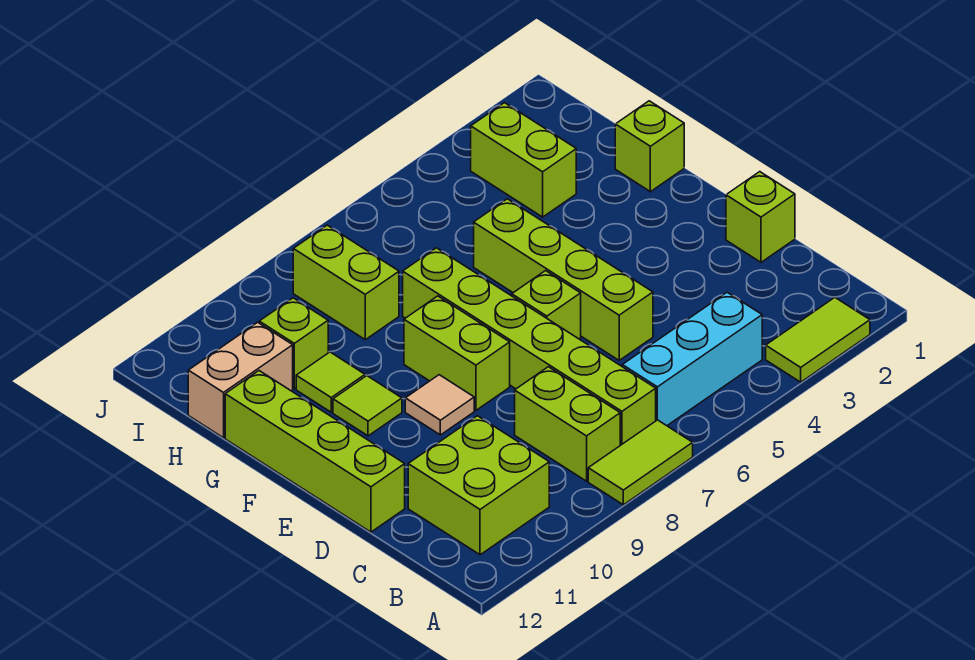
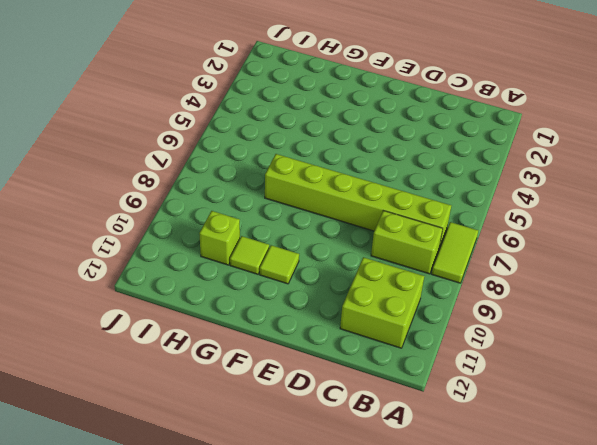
none -> lime 1x2 tile [766,298,870,382]
none -> cyan 1x3 brick [622,292,762,426]
none -> lime 1x1 brick [726,172,795,262]

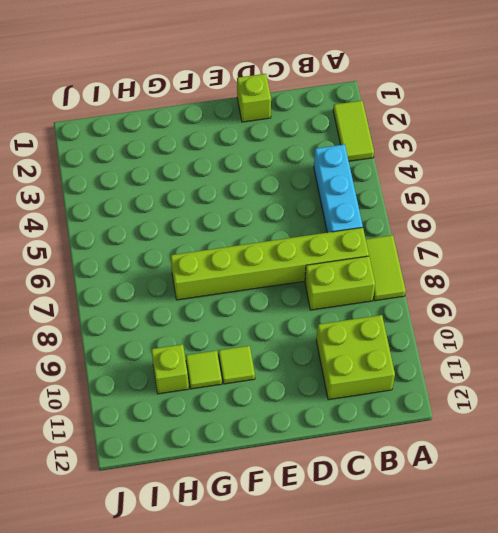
none -> lime 1x4 brick [474,199,653,360]
none -> lime 1x4 brick [225,371,405,532]
none -> lime 1x1 brick [512,271,581,339]

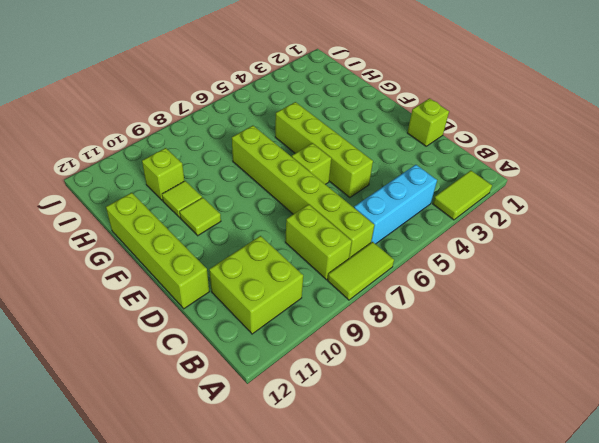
none -> lime 1x2 brick [404,296,510,410]
none -> tan 1x1 tile [405,375,474,435]
none -> lime 1x1 brick [615,101,684,192]

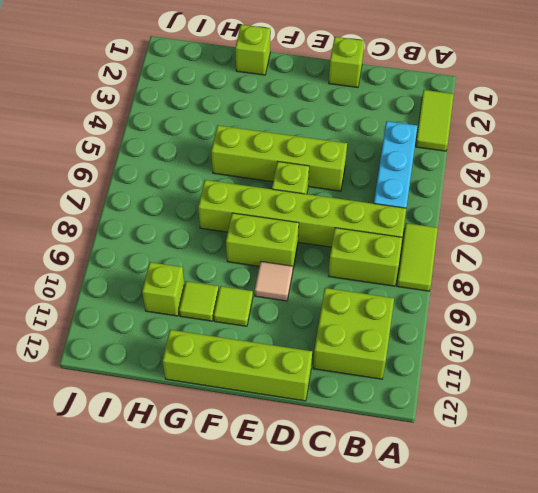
none -> lime 1x2 brick [471,103,576,217]
none -> lime 1x2 brick [293,225,399,340]
none -> tan 1x2 brick [188,322,293,438]

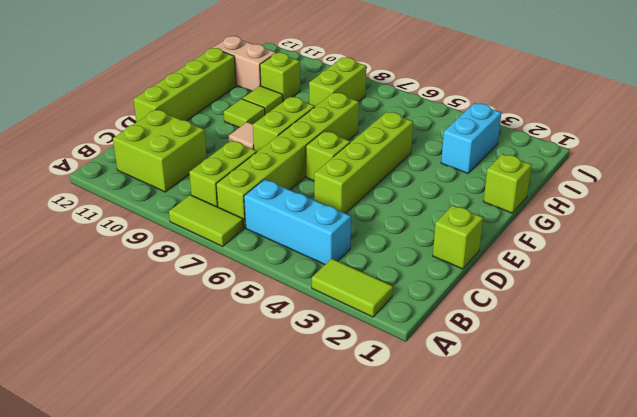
cyan 1x2 brick [441,103,501,173] -> lime 1x2 brick [471,103,576,217]

